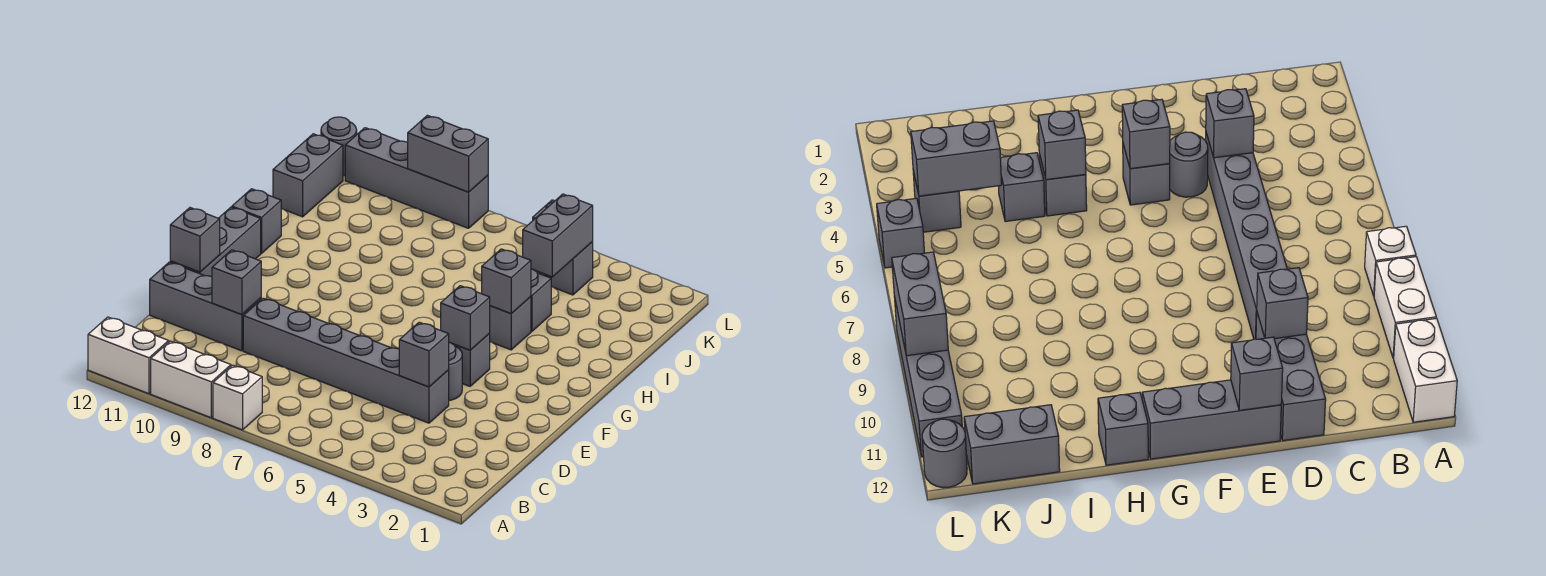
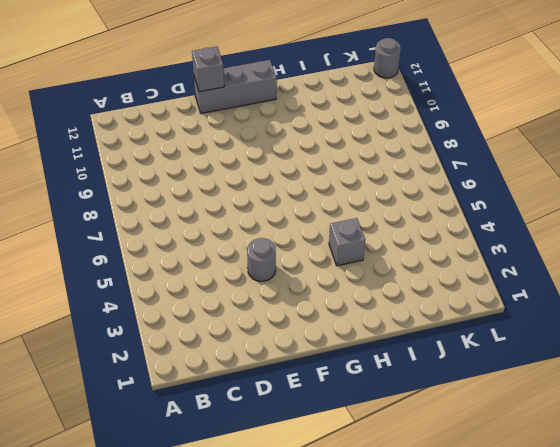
none -> white 1x1 brick [213,365,262,430]
none -> white 1x2 brick [151,341,231,418]
none -> white 1x2 brick [88,317,169,394]

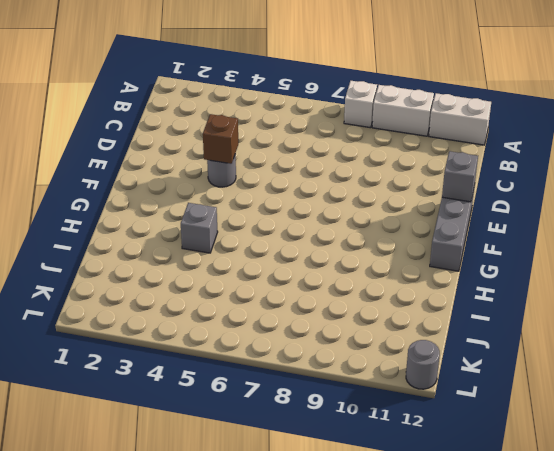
brown 1x1 brick [203,114,238,164] -> none
none -> grey 1x6 brick [243,298,449,423]
none -> grey 1x3 brick [150,262,261,351]
none -> grey 1x1 brick [454,333,490,386]

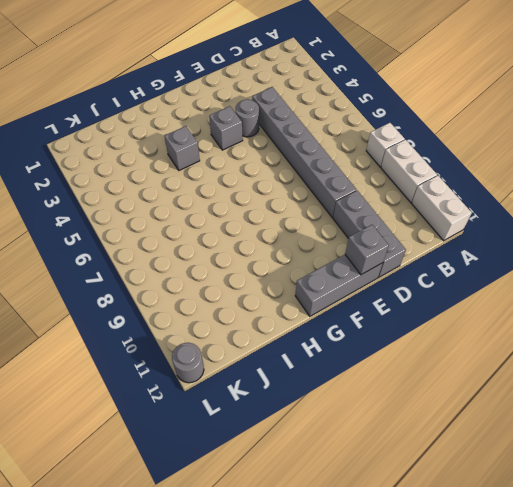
none -> grey 1x1 brick [232,189,281,253]
none -> grey 1x1 brick [531,269,551,332]
none -> grey 1x2 brick [273,134,343,217]

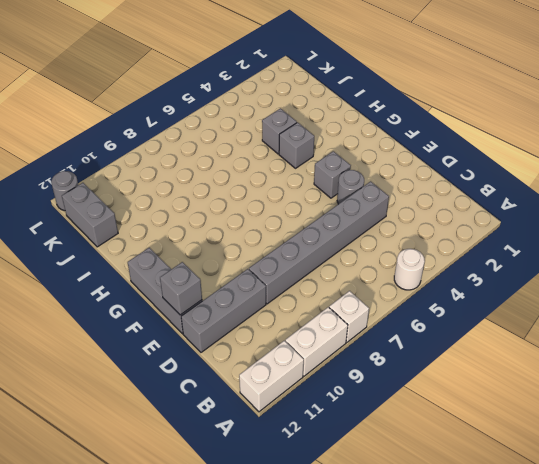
white 1x1 round brick [394,249,425,290] -> none
none -> grey 1x1 brick [232,189,281,253]
none -> grey 1x1 brick [543,242,593,295]
none -> grey 1x1 brick [877,198,925,268]

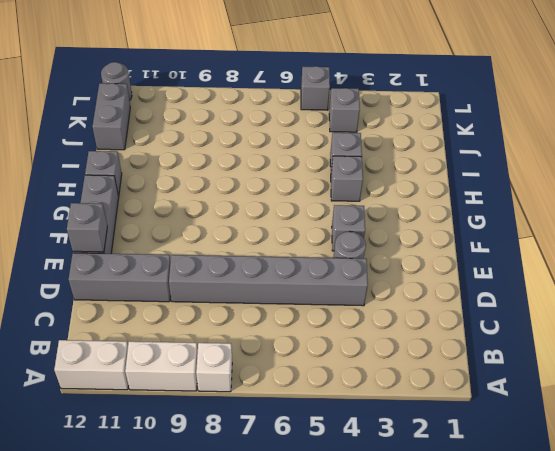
none -> grey 1x4 brick [345,128,488,228]
none -> grey 1x1 brick [399,322,449,387]
none -> grey 1x1 brick [212,250,261,315]

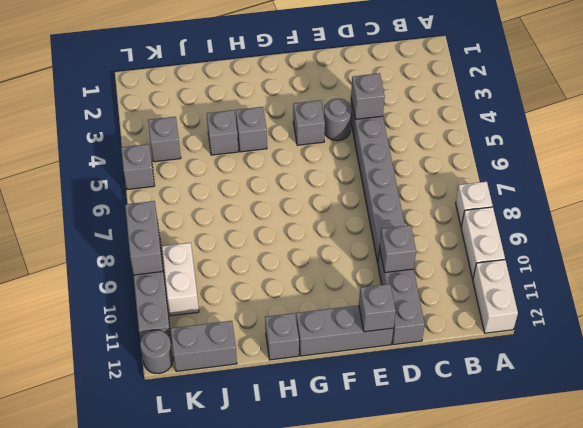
white 1x2 brick [162,243,199,316] -> none
none -> grey 1x1 brick [441,286,490,350]
none -> grey 1x1 brick [482,249,531,314]
none -> grey 1x2 brick [523,194,593,277]

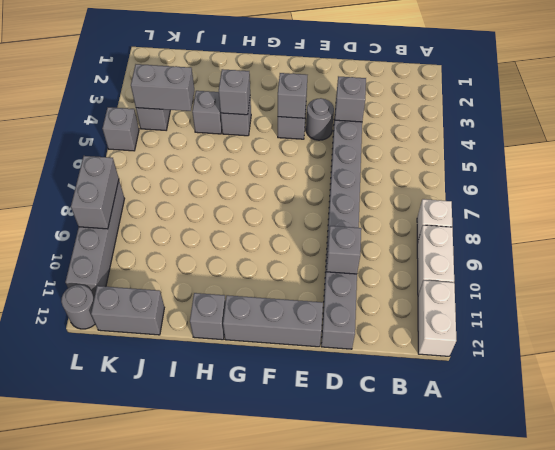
none -> grey 1x1 brick [170,208,220,272]

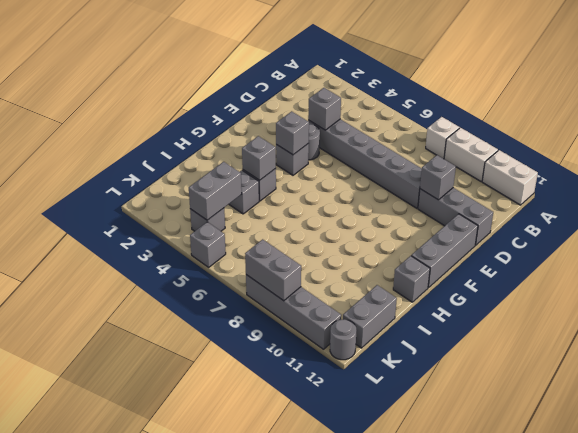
none -> grey 1x1 brick [170,208,220,272]

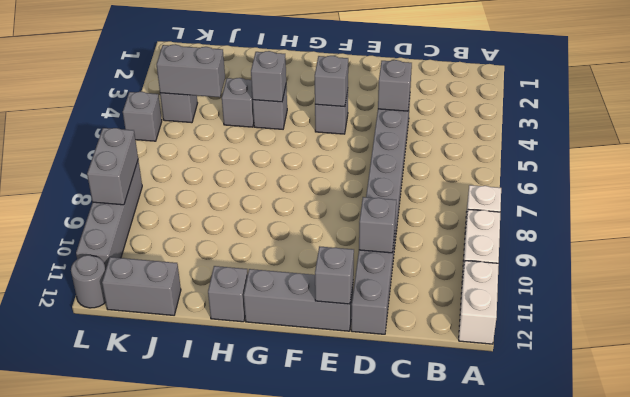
none -> grey 1x1 round brick [449,342,462,400]

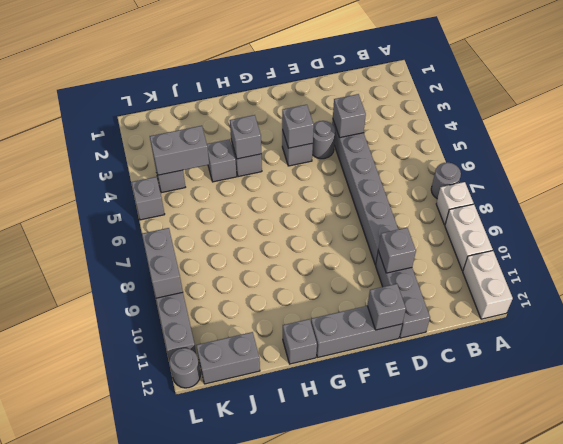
grey 1x1 round brick [431,162,461,199] -> none

